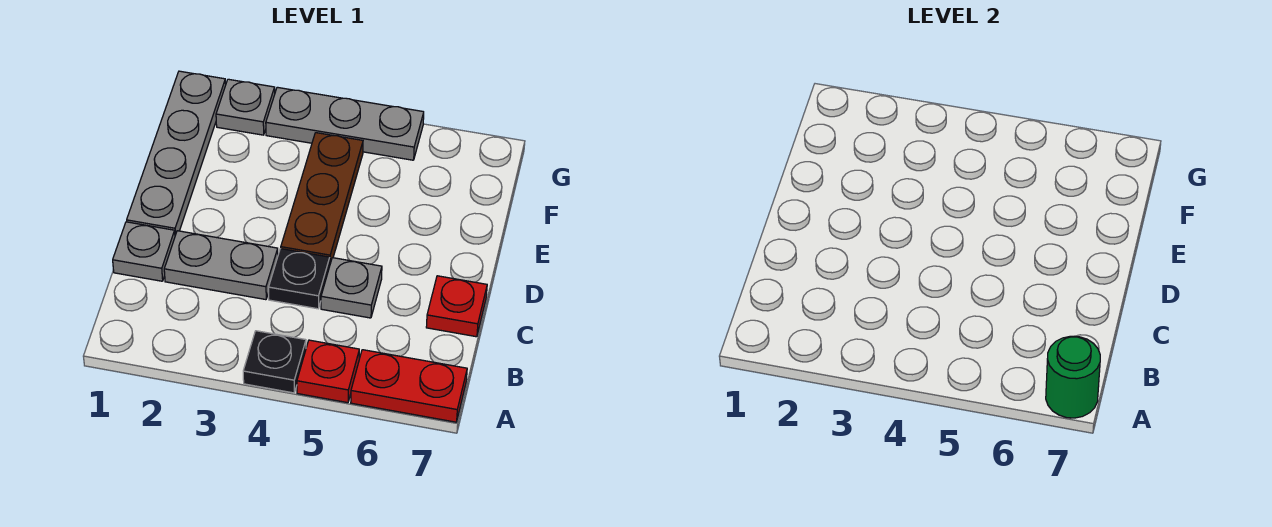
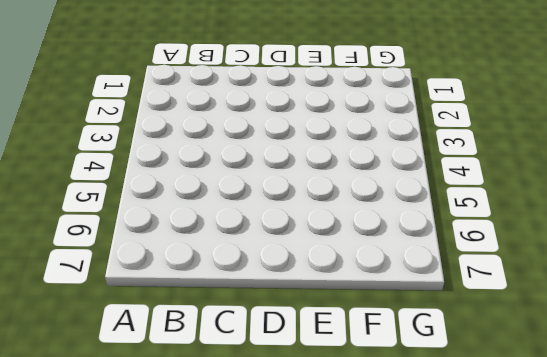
none -> black 1x1 plate [243,331,306,393]
none -> red 1x1 plate [297,340,359,403]
none -> red 1x2 plate [351,350,467,422]

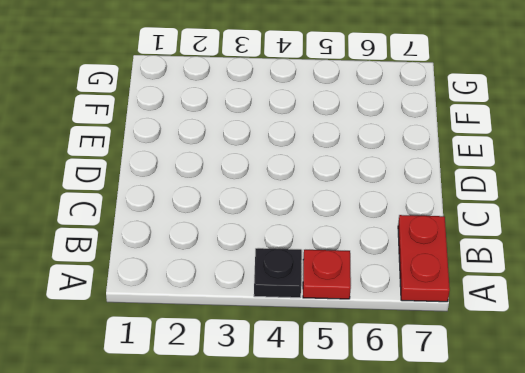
red 1x2 plate [398,215,450,302] -> red 1x2 plate turned to [351,350,467,422]
none -> grey 1x1 plate [113,222,175,281]
none -> grey 1x2 plate [164,231,278,300]
none -> black 1x1 plate [269,249,330,309]

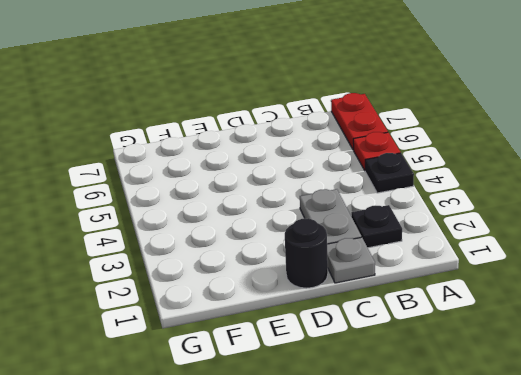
black 1x1 plate [351,205,402,248] -> black 1x1 plate moved to [269,249,330,309]
black 1x1 round brick [285,218,328,288] -> grey 1x4 plate [127,71,226,235]
none -> grey 1x1 plate [321,258,382,318]
none -> red 1x1 plate [426,276,487,337]
none -> brown 1x3 plate [281,133,363,263]

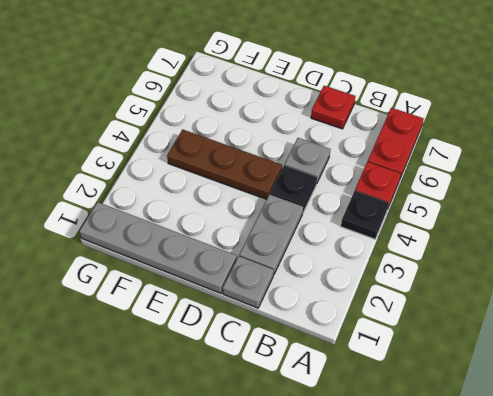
none -> grey 1x1 plate [216,79,275,135]
none -> grey 1x3 plate [266,87,424,160]
none -> green 1x1 round brick [1046,336,1100,418]

